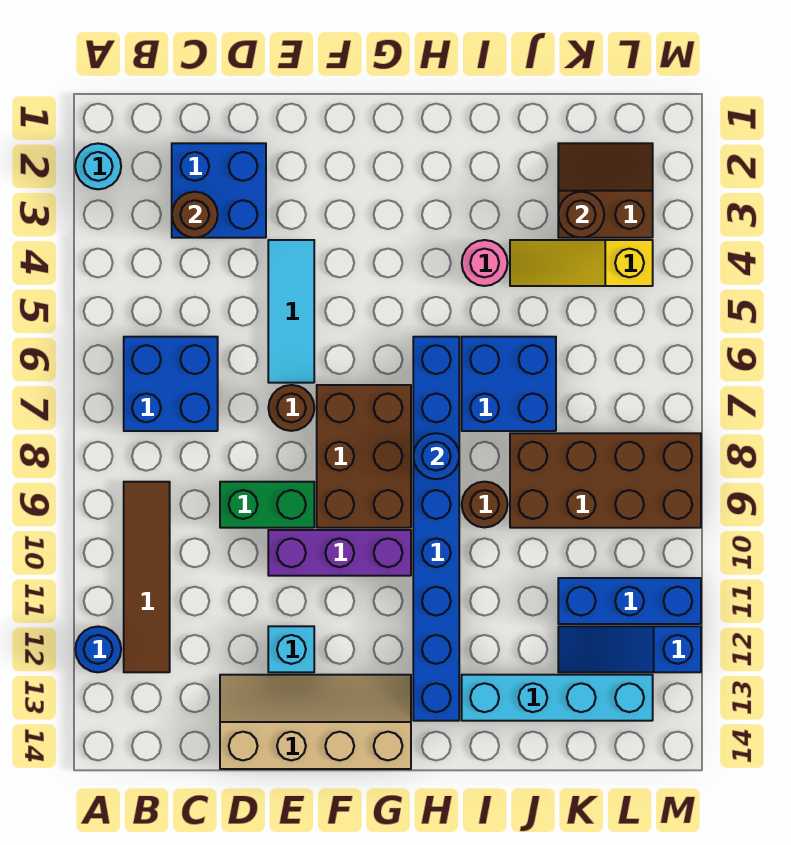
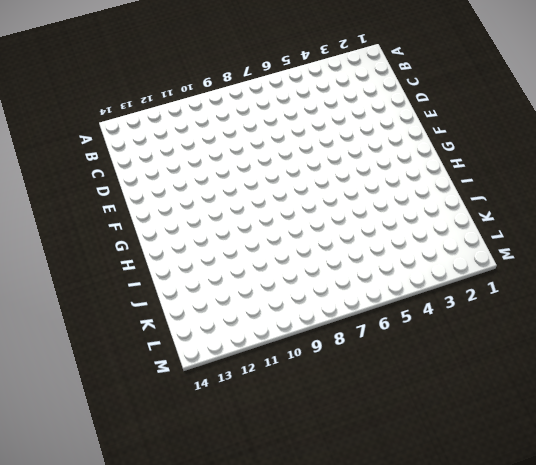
none -> cyan 1x1 round brick [75,143,121,189]
none -> blue 1x1 round brick [75,627,121,672]
none -> blue 2x2 brick [124,337,218,431]

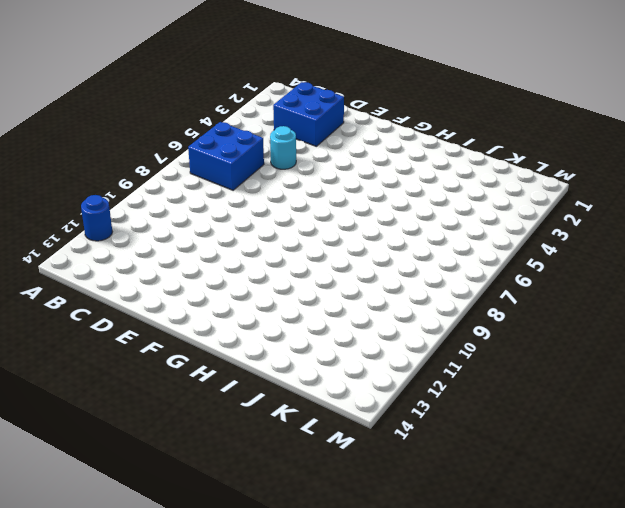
cyan 1x1 round brick [270,126,296,169] -> cyan 1x1 round brick moved to [75,143,121,189]
none -> brown 1x4 tile [124,482,170,672]
none -> green 1x2 brick [220,482,314,528]
none -> tan 2x4 slope [220,675,411,769]

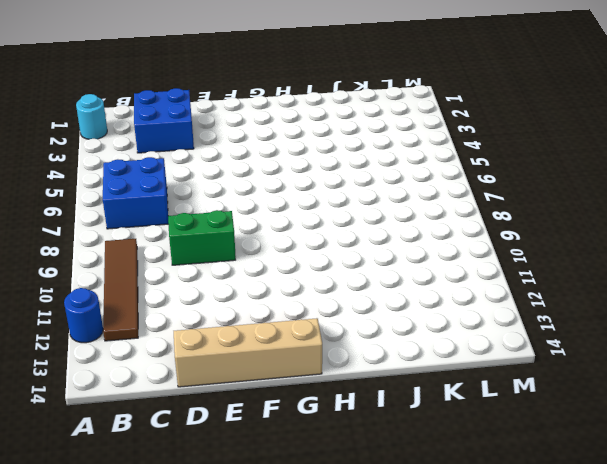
none -> cyan 1x3 tile [268,240,314,383]
none -> brown 1x1 round brick [269,385,314,431]
none -> purple 1x3 brick [268,530,411,576]

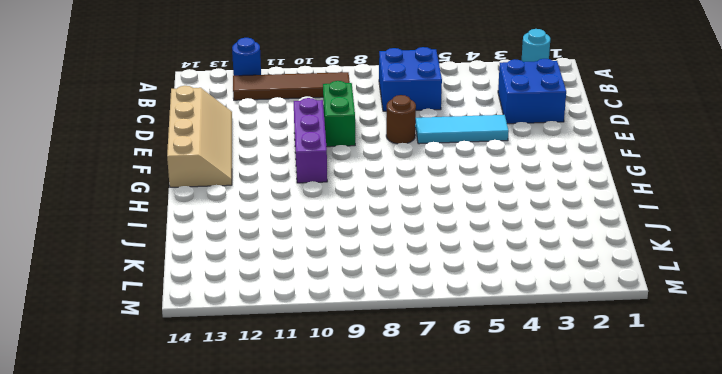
none -> cyan 1x1 brick [268,626,314,672]
none -> brown 2x3 brick [317,385,411,528]
none -> blue 1x8 brick [413,337,459,721]

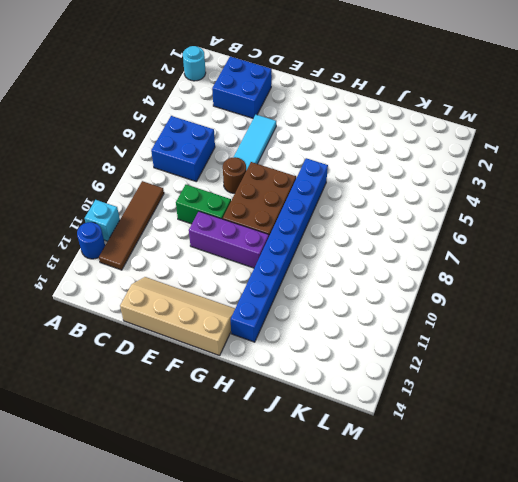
cyan 1x1 brick [85,200,120,241] -> cyan 1x1 brick moved to [268,626,314,672]
none -> pink 1x1 round brick [462,240,508,286]
none -> blue 2x2 brick [462,337,556,431]
none -> brown 1x1 round brick [462,482,508,527]

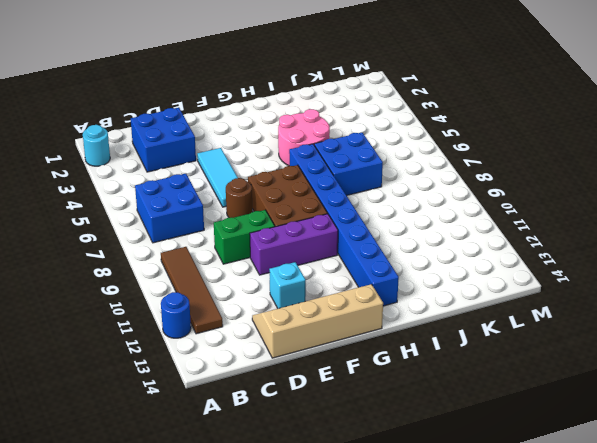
pink 2x2 round brick [278,109,330,166] -> pink 1x1 round brick [462,240,508,286]
none -> brown 1x1 round brick [462,482,508,527]
none -> cyan 1x4 brick [462,675,653,721]
none -> yellow 1x3 slope [510,240,653,286]

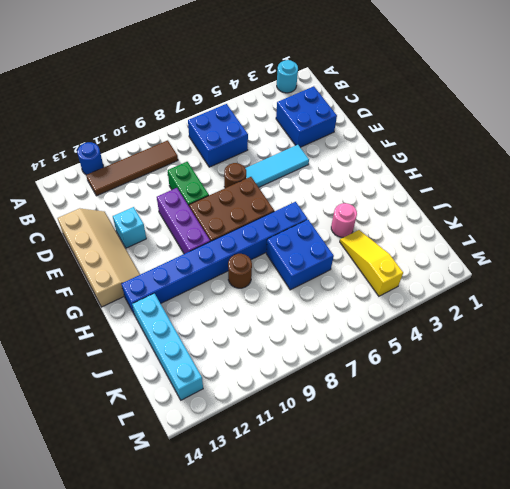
none -> brown 2x4 brick [510,433,701,528]
none -> brown 2x2 slope [558,143,653,238]
none -> blue 1x3 brick [558,578,701,624]

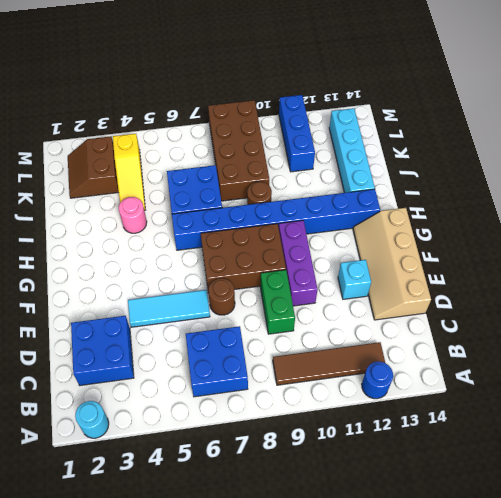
none -> blue 1x3 slope [558,626,701,672]
none -> brown 1x1 round brick [172,192,218,238]
none -> blue 1x1 round brick [413,433,459,479]

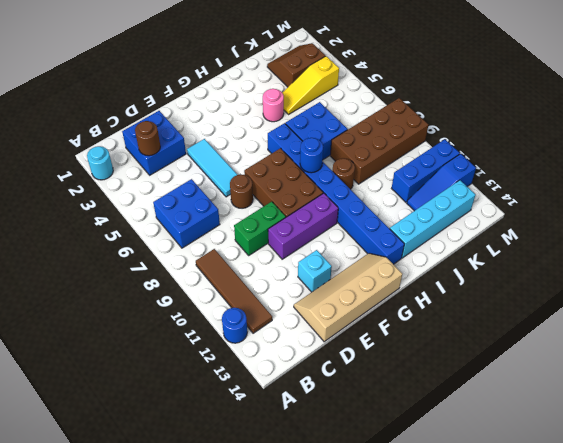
none -> brown 1x1 round brick [558,192,604,238]

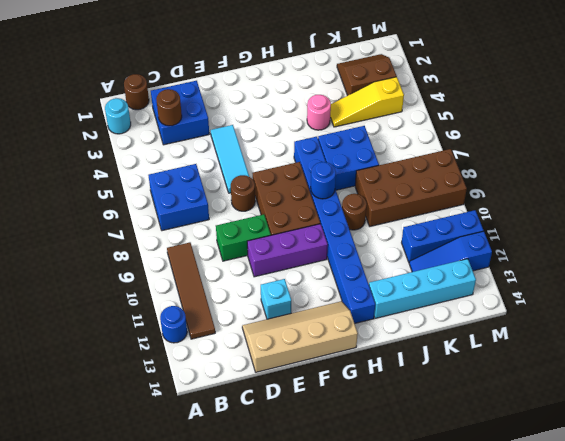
brown 1x1 round brick [124,74,149,110] -> brown 1x1 round brick moved to [558,192,604,238]

